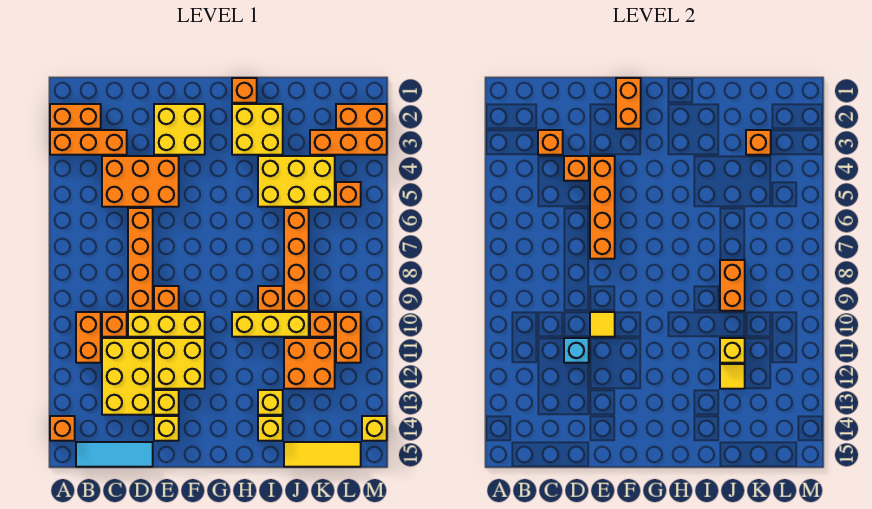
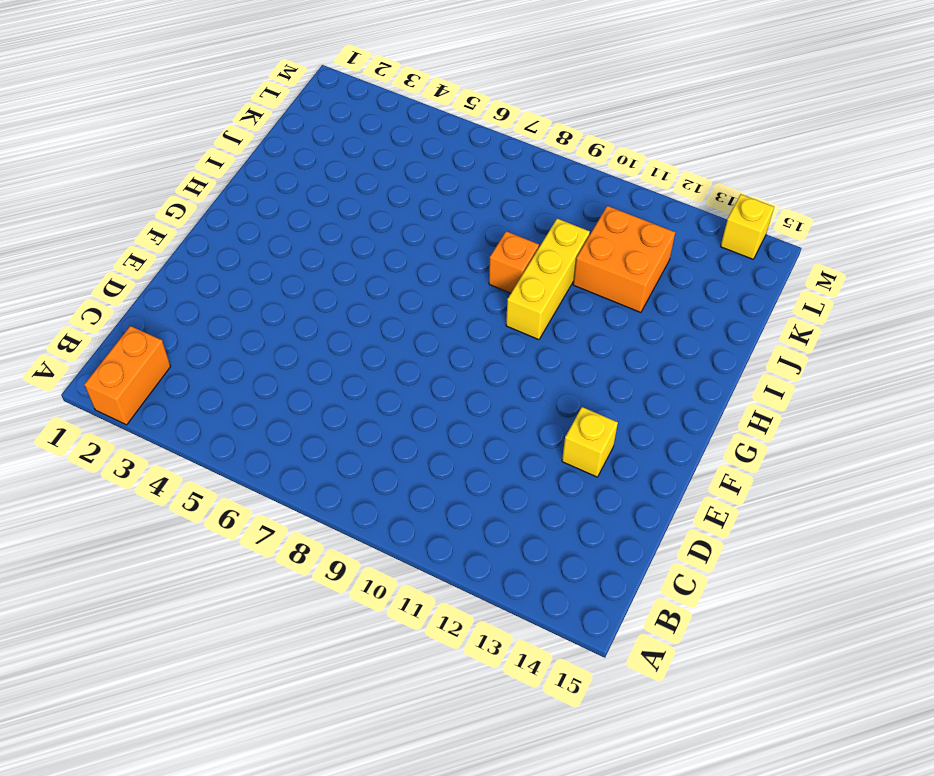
none -> orange 1x3 brick [50,130,127,155]
none -> orange 1x1 brick [50,416,75,441]
none -> orange 1x2 brick [76,312,101,363]
none -> cyan 1x3 tile [76,442,153,467]

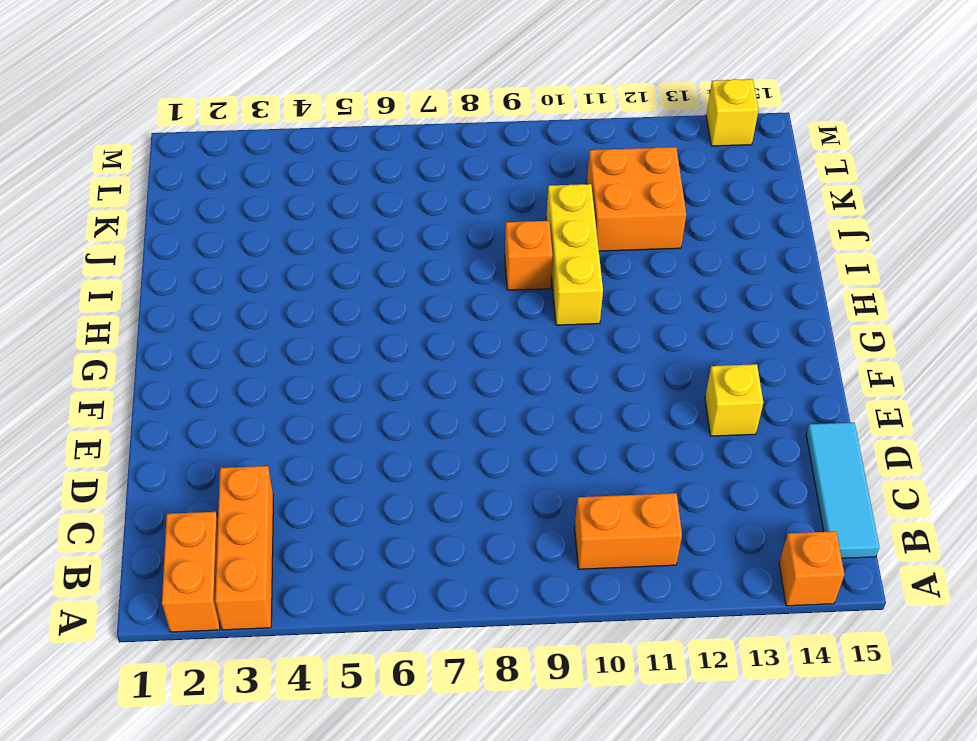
none -> orange 2x3 brick [102,156,179,207]
none -> orange 1x1 brick [102,312,127,337]
none -> yellow 2x3 brick [102,338,153,415]
none -> orange 1x4 brick [128,208,153,311]

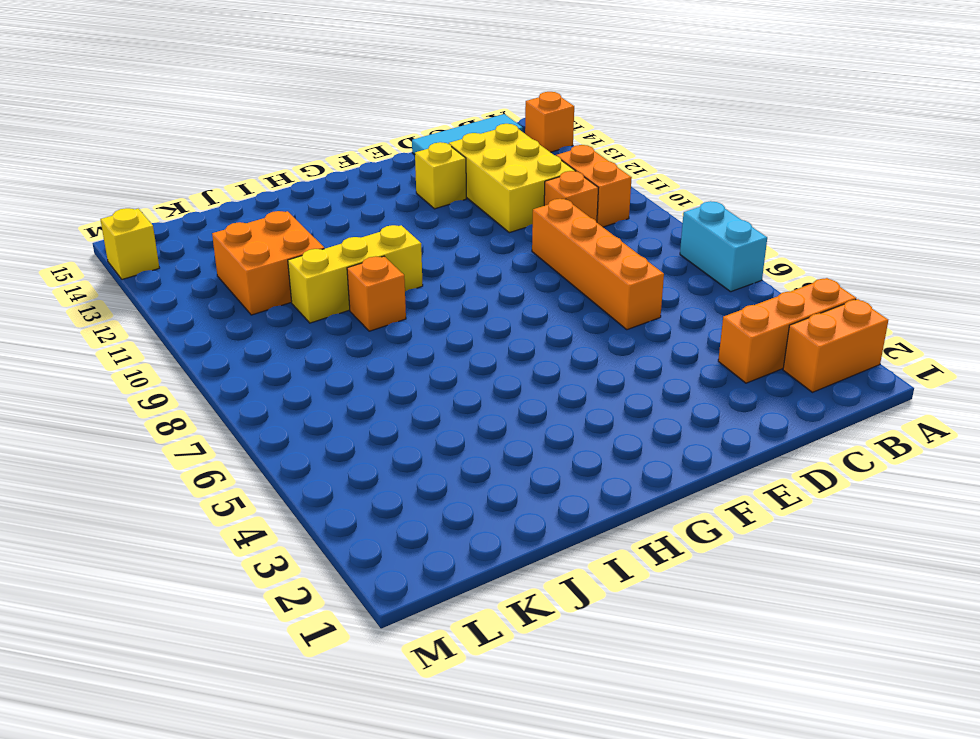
cyan 1x2 brick [680,201,767,292] -> none
none -> orange 2x3 brick [102,156,179,207]
none -> yellow 1x3 brick [128,312,205,337]
none -> yellow 2x2 brick [154,104,205,155]
none -> orange 1x1 brick [154,286,179,311]

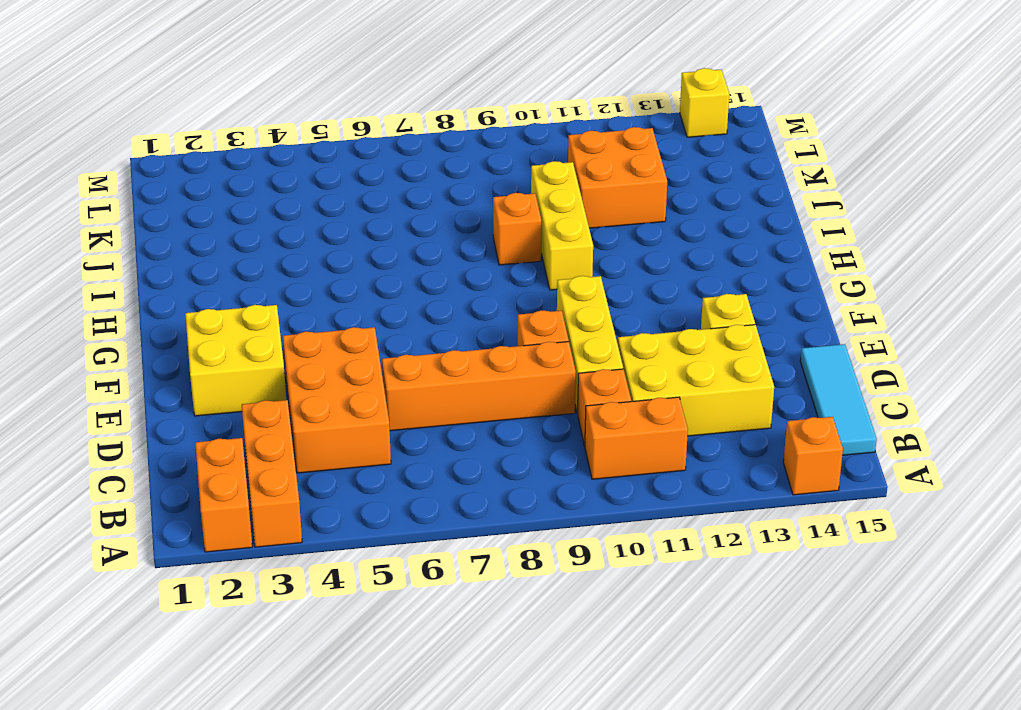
none -> yellow 2x2 brick [154,338,205,389]
none -> yellow 1x1 brick [154,416,179,441]
none -> orange 1x1 brick [232,78,257,103]
none -> yellow 2x2 brick [232,104,283,155]

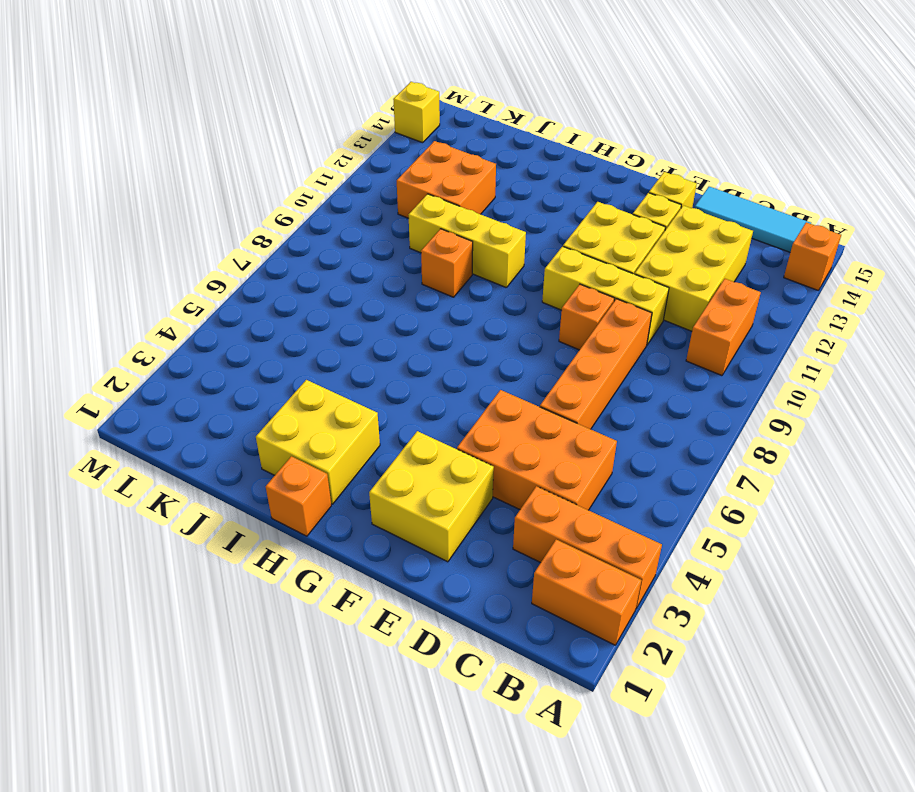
none -> orange 1x1 brick [102,312,127,337]
none -> yellow 2x3 brick [258,156,335,207]
none -> yellow 1x1 brick [258,390,283,415]
none -> yellow 1x1 brick [258,416,283,441]

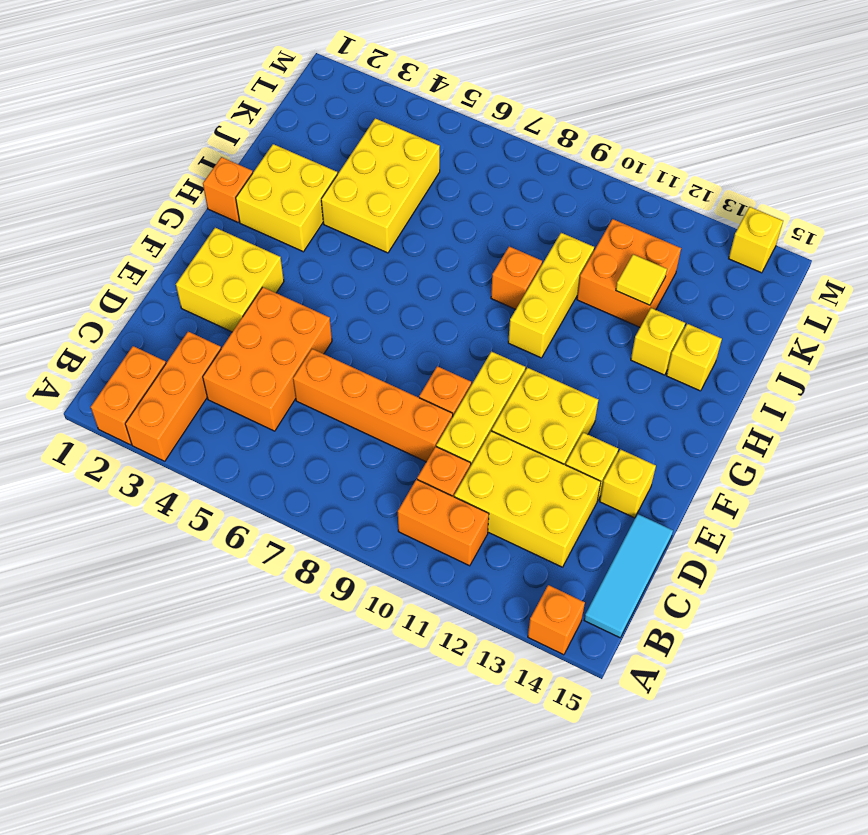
none -> orange 1x4 brick [284,208,309,311]
none -> yellow 1x3 tile [284,442,361,467]
none -> orange 1x3 brick [310,130,387,155]
none -> orange 1x1 brick [310,312,335,337]

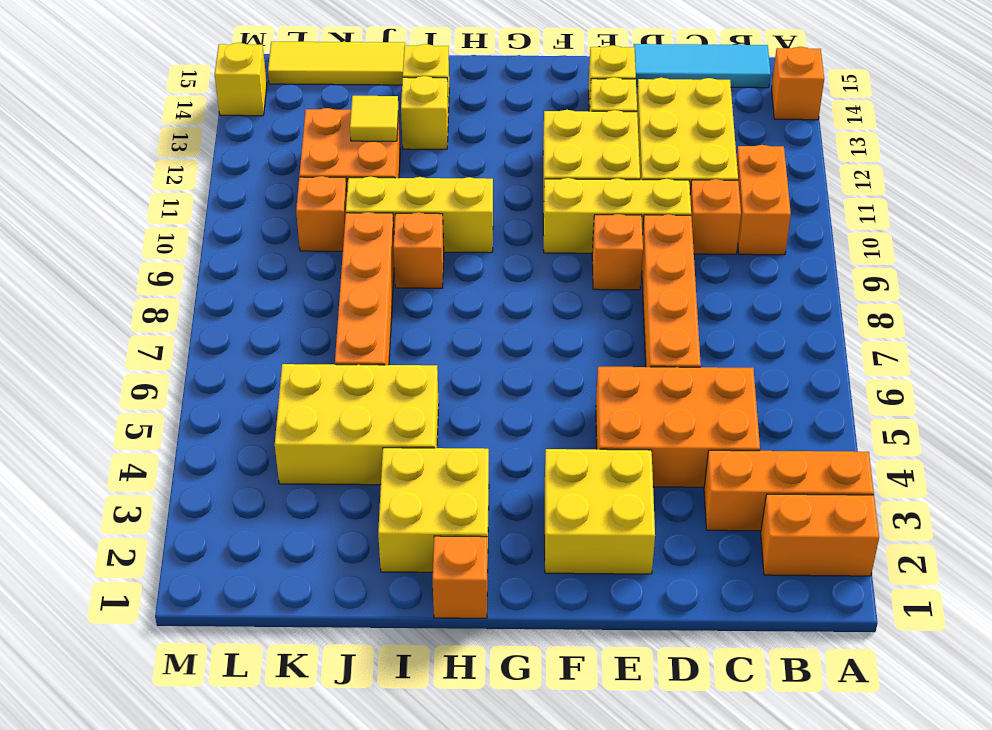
none -> orange 1x3 brick [310,130,387,155]
none -> orange 1x2 brick [336,104,387,129]
none -> orange 1x1 brick [336,182,361,207]
none -> orange 1x2 brick [336,312,361,363]

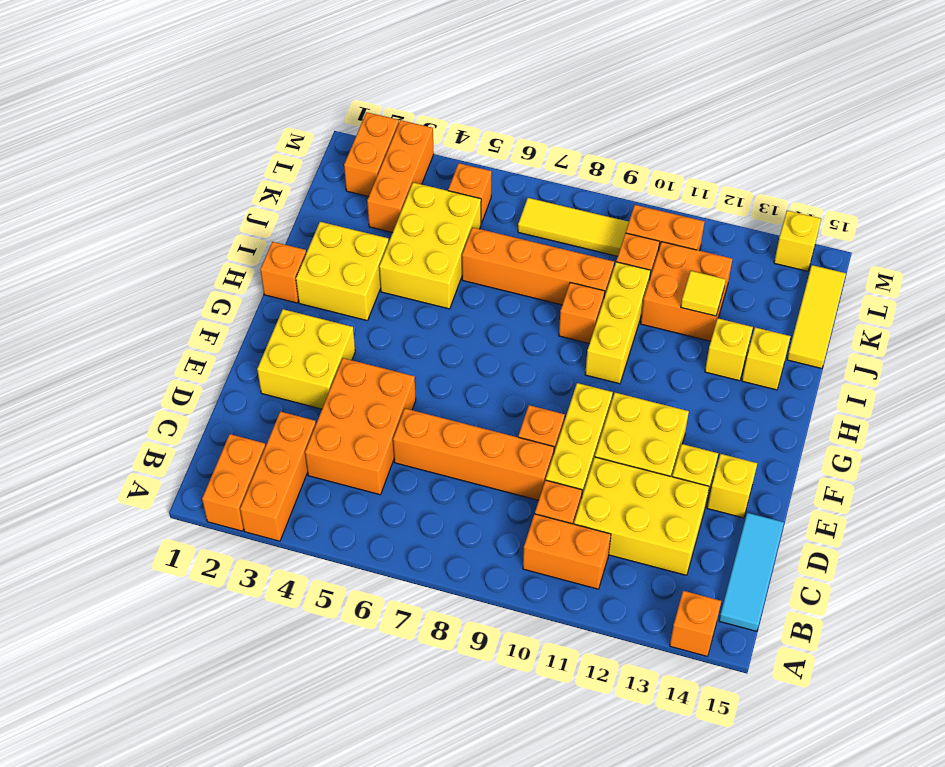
yellow 1x3 tile [518,198,629,256] -> none
none -> orange 1x1 brick [538,130,563,155]
none -> orange 1x1 brick [564,156,589,181]
none -> cyan 1x1 brick [564,338,589,363]
none -> orange 1x4 brick [590,156,615,259]

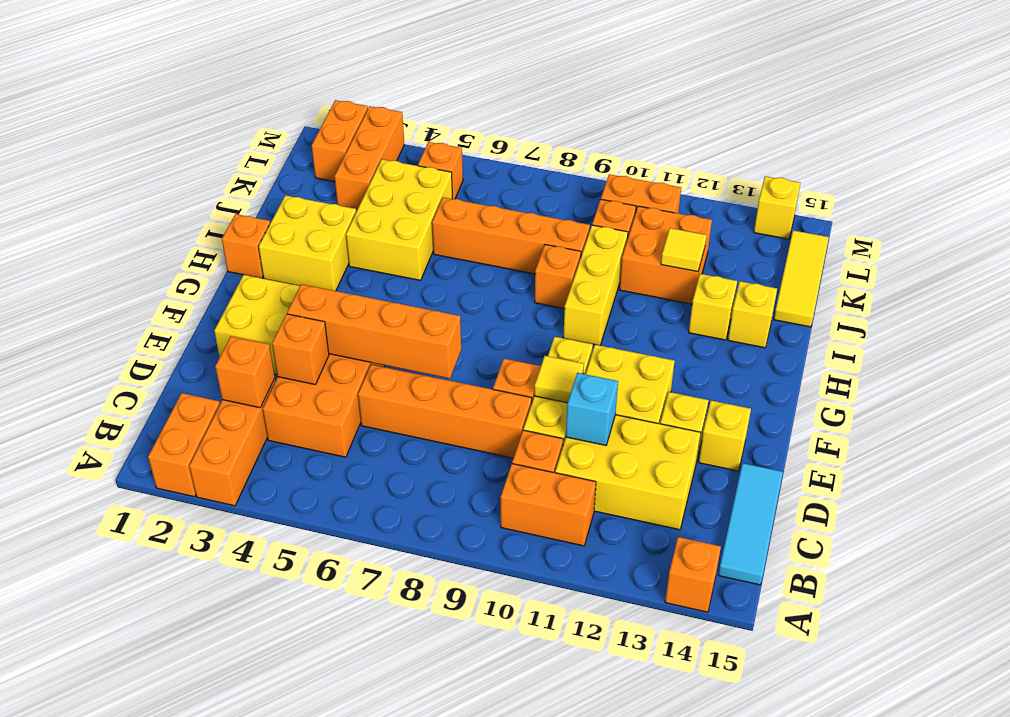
none -> orange 1x2 brick [616,78,641,129]
none -> orange 1x2 brick [720,260,745,311]
none -> yellow 1x1 brick [720,338,745,363]
none -> orange 1x1 brick [746,130,771,155]

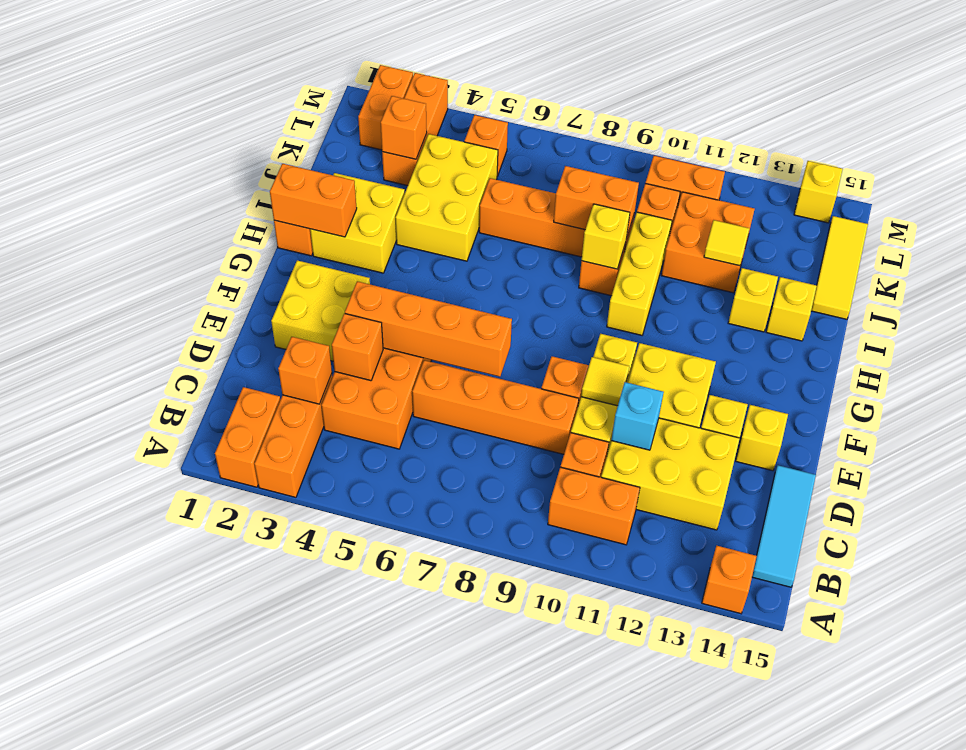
orange 1x2 brick [270,164,357,237] -> orange 1x2 brick moved to [616,78,641,129]
yellow 1x1 brick [582,204,630,269] -> yellow 1x1 brick moved to [720,338,745,363]

